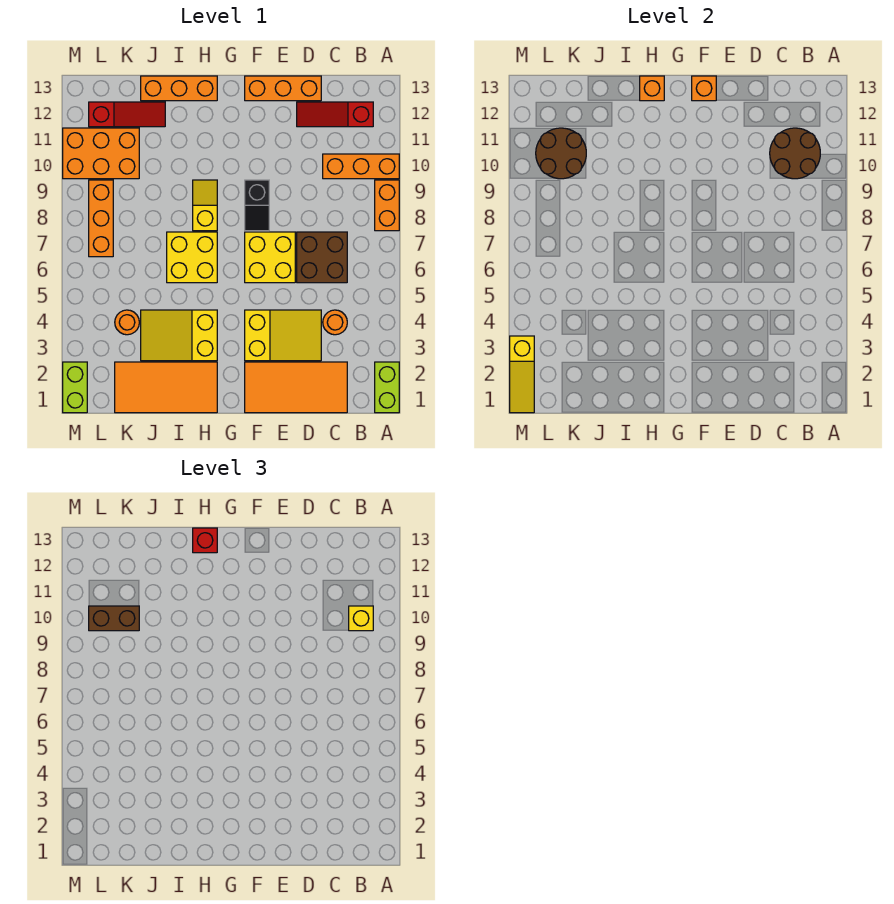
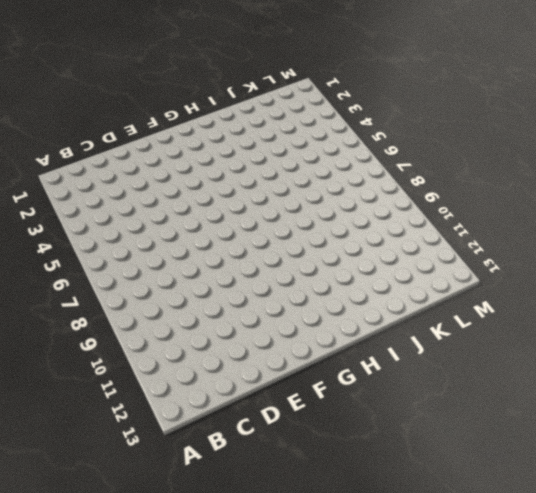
none -> lime 1x2 brick [375,362,399,413]
none -> orange 1x2 brick [375,180,399,231]
none -> orange 1x3 brick [323,154,399,179]

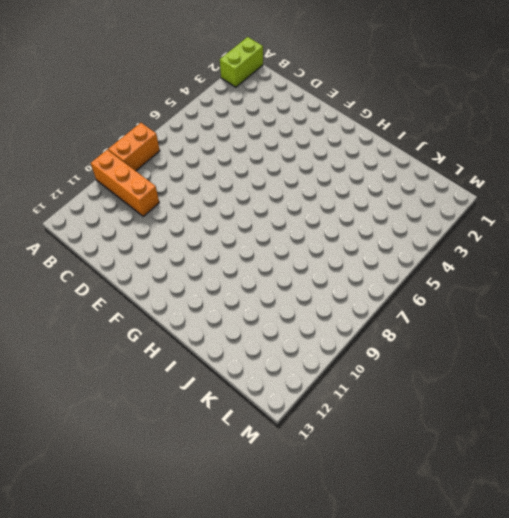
none -> red 1x3 slope [297,102,373,127]
none -> orange 2x4 tile [245,362,347,413]
none -> orange 1x1 round brick [323,310,347,335]

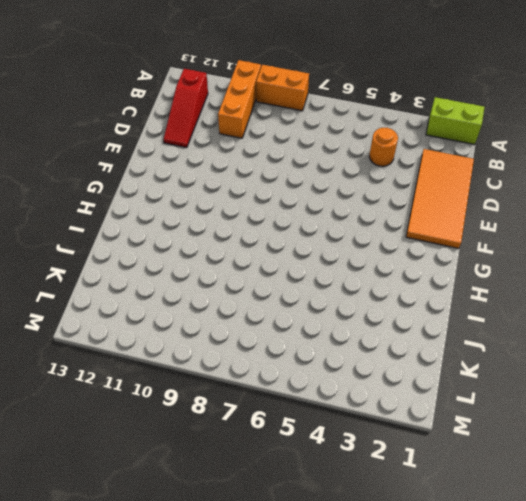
none -> brown 2x2 brick [297,232,347,283]
none -> yellow 2x3 slope [245,310,321,361]
none -> orange 1x3 brick [245,76,321,101]

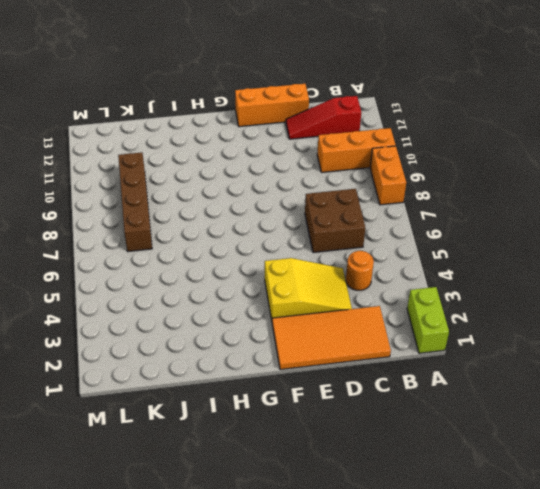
brown 1x4 brick [118,152,152,252] -> orange 2x3 brick [63,128,139,179]
none -> yellow 2x2 brick [245,232,295,283]
none -> black 1x2 slope [245,180,269,231]
none -> orange 2x4 tile [115,362,217,413]

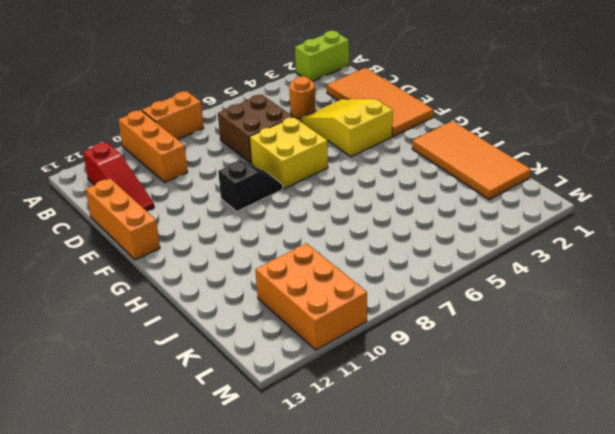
none -> yellow 2x3 slope [141,310,217,361]
none -> yellow 2x2 brick [167,232,217,283]
none -> yellow 1x2 slope [193,180,217,231]

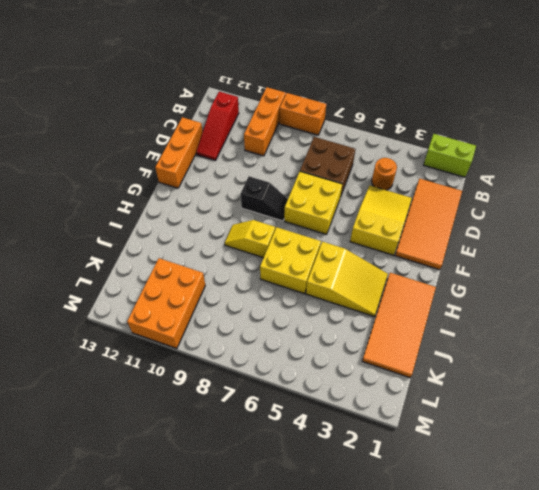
yellow 2x3 slope [306,242,388,317] -> yellow 2x3 slope turned to [141,310,217,361]
none -> orange 1x3 brick [141,76,217,101]
none -> red 1x3 slope [89,102,165,127]
none -> orange 1x1 round brick [115,310,139,335]

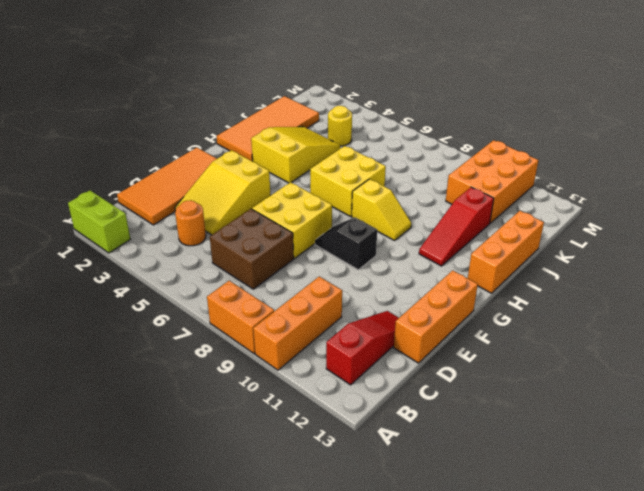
red 1x3 slope [419,187,494,266] -> red 1x3 slope moved to [89,102,165,127]
yellow 1x1 round brick [328,106,352,146] -> orange 1x1 round brick [115,310,139,335]
none -> orange 1x3 brick [89,180,113,257]
none -> lime 1x2 brick [63,362,87,413]
none -> brown 2x2 round brick [770,128,820,179]

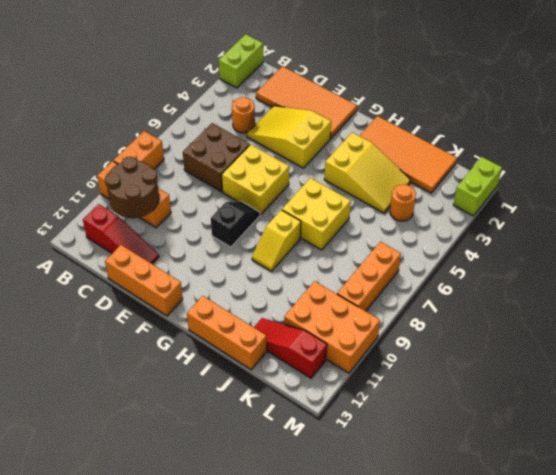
none -> orange 1x1 brick [692,76,716,101]
none -> orange 1x1 brick [640,76,664,101]
none -> brown 2x2 round brick [536,128,586,179]

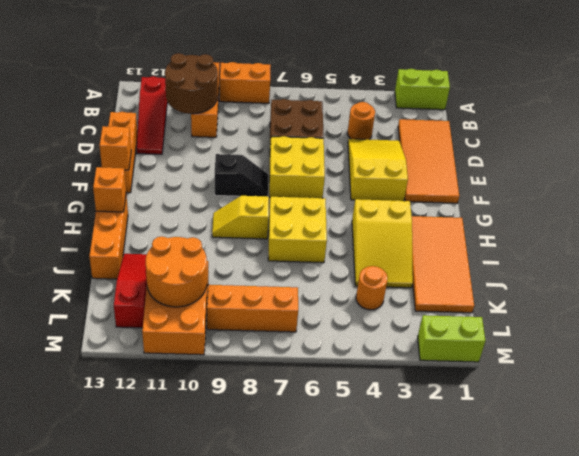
orange 2x2 round brick [146,237,207,307] -> brown 2x2 round brick [536,128,586,179]
none -> yellow 1x3 slope [510,336,534,413]
none -> yellow 1x1 brick [349,606,373,631]
none -> red 1x1 brick [193,528,217,553]

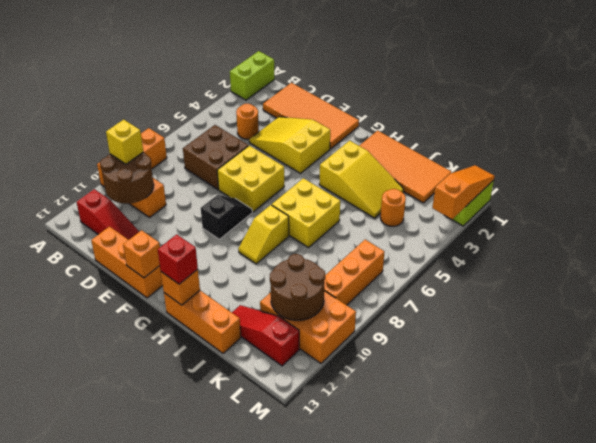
orange 1x3 slope [433,165,495,219] -> yellow 1x3 slope [510,336,534,413]
none -> brown 1x2 brick [89,606,139,631]

